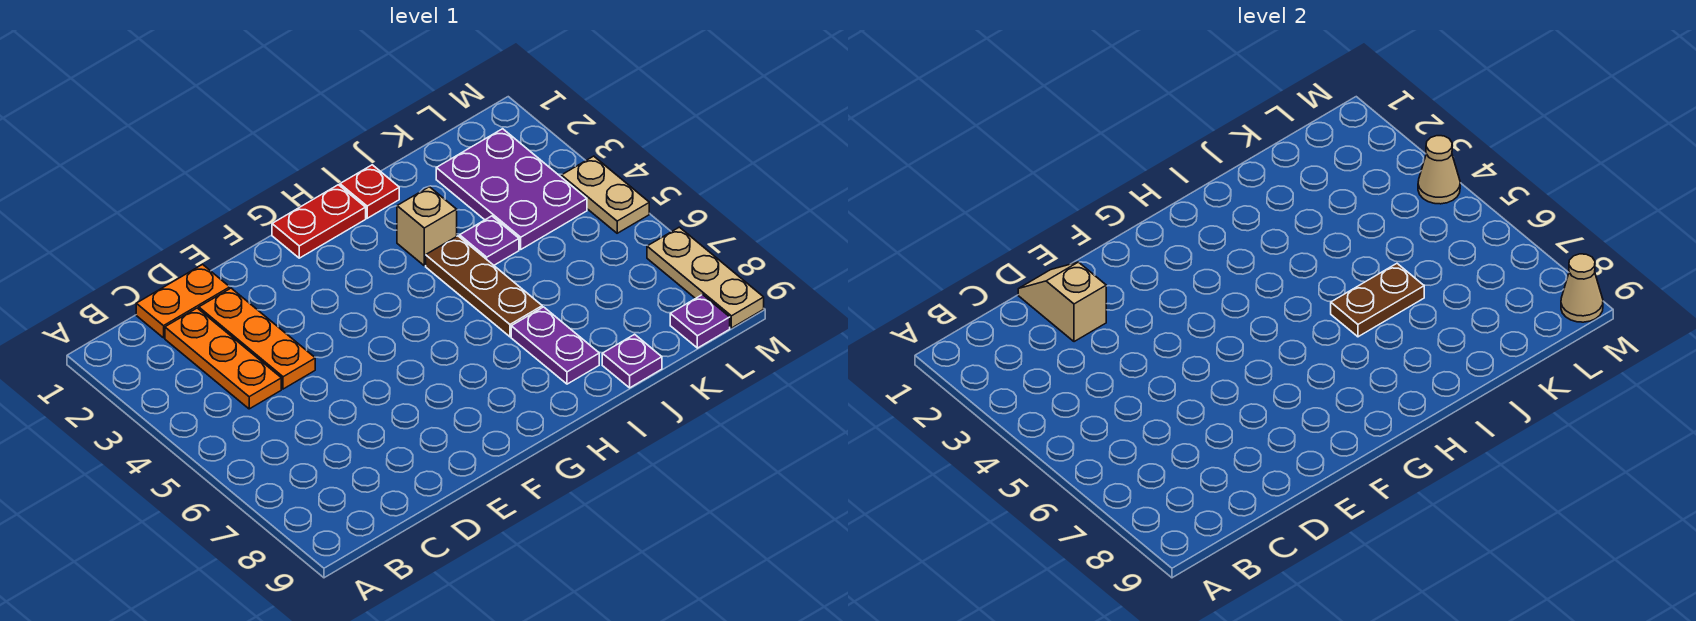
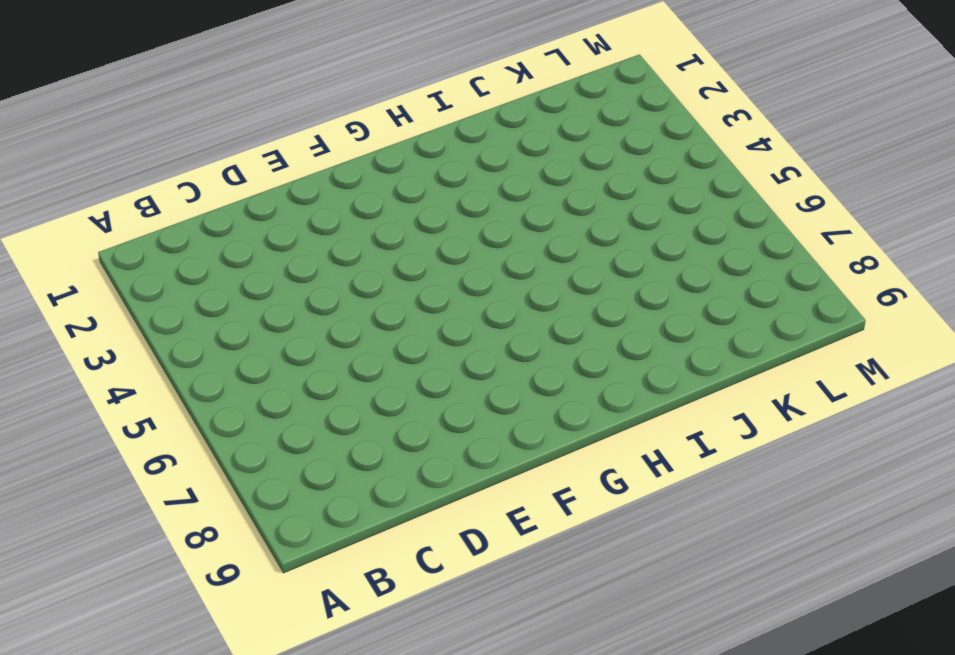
none -> orange 1x2 plate [136,265,230,338]
none -> orange 1x3 plate [165,308,281,409]
none -> orange 1x3 plate [199,288,315,389]

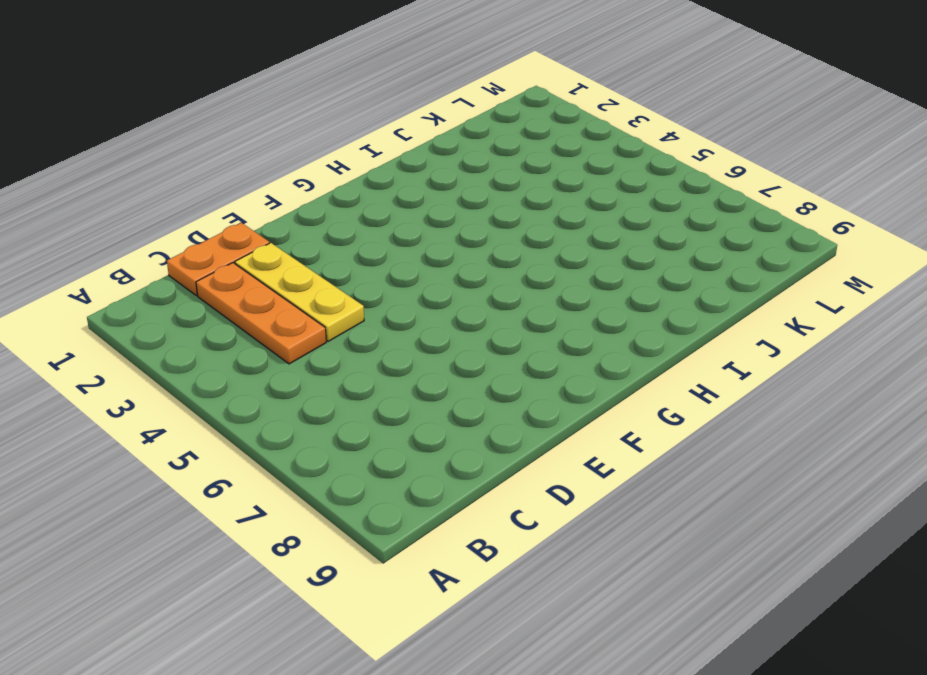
yellow 1x3 plate [235,243,364,341] -> orange 1x3 plate [199,288,315,389]
none -> red 1x2 plate [272,185,366,258]
none -> red 1x1 plate [340,165,399,218]
none -> tan 1x1 brick [397,187,457,266]

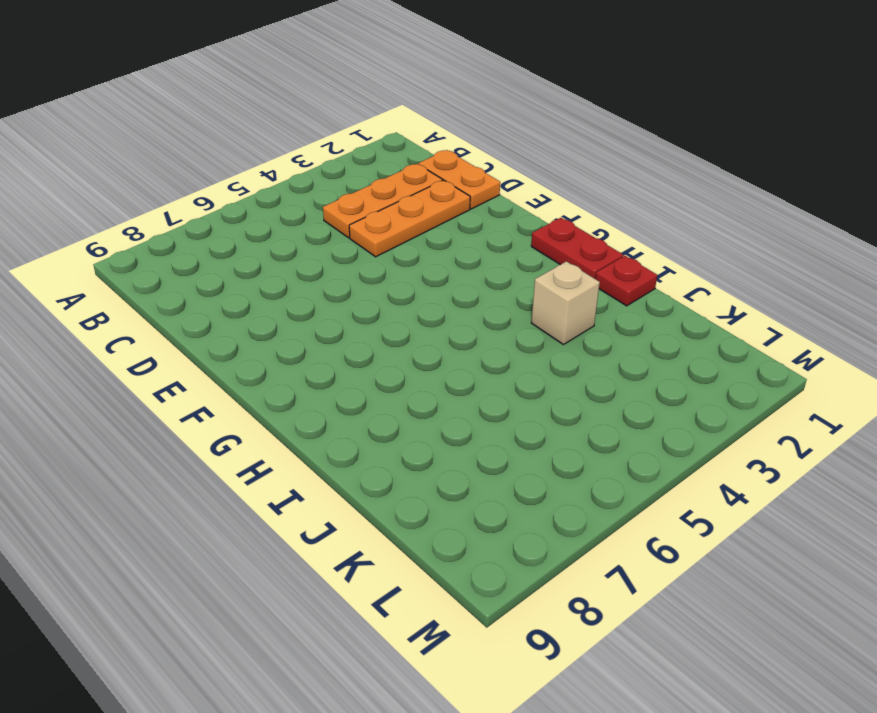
none -> brown 1x3 plate [426,236,542,337]
none -> purple 1x2 plate [511,307,599,384]
none -> purple 1x1 plate [460,216,519,265]

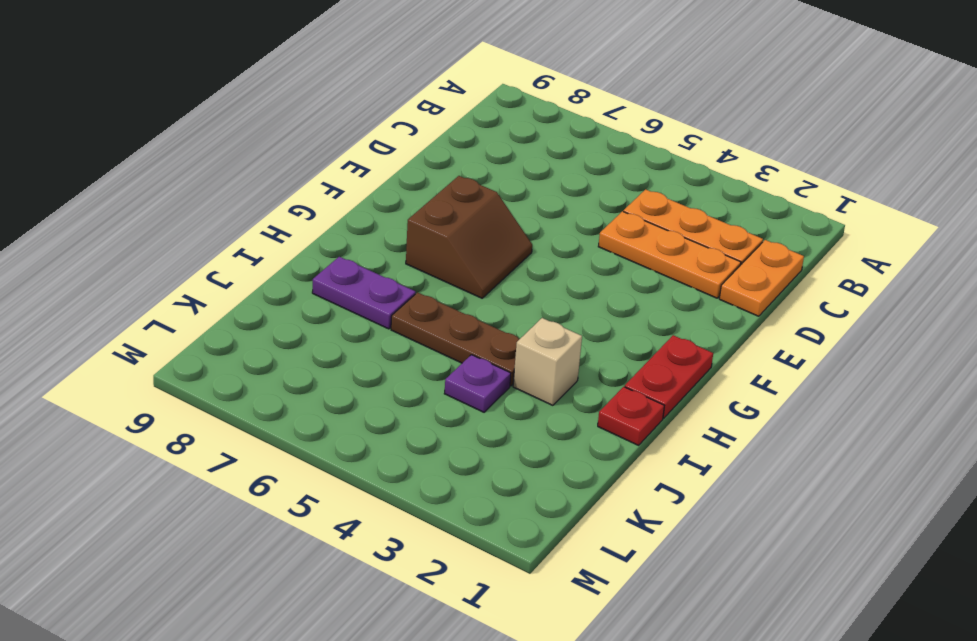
brown 2x2 slope [406,176,532,298] -> none
none -> purple 1x1 plate [602,334,662,388]
none -> purple 2x3 plate [436,129,587,249]
none -> purple 1x1 plate [670,295,730,348]

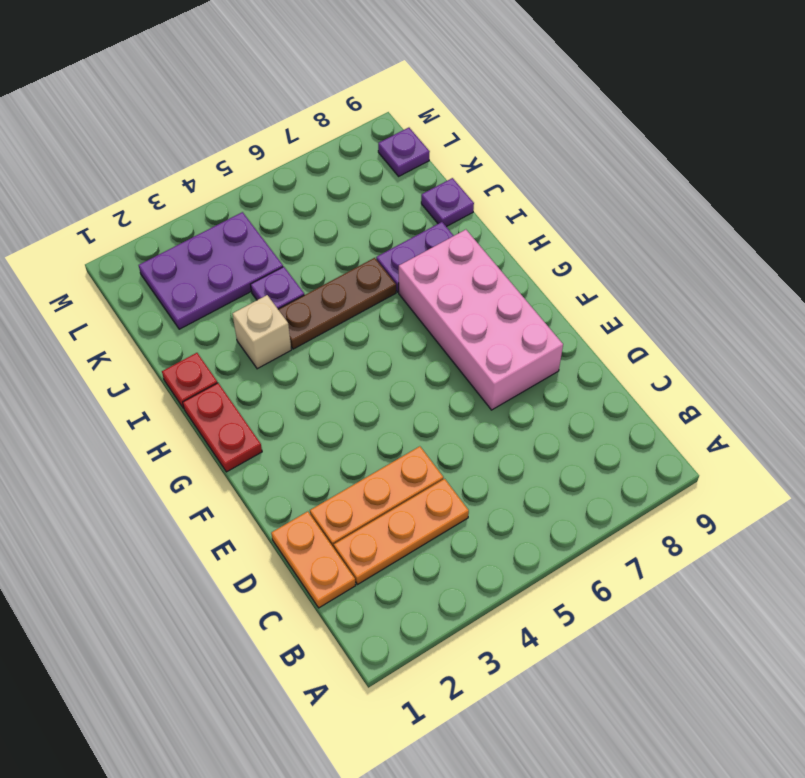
pink 2x4 brick [399,230,563,410] -> none
none -> tan 1x2 plate [561,156,649,233]
none -> tan 1x3 plate [647,227,764,328]
none -> tan 1x2 slope [1018,262,1106,342]

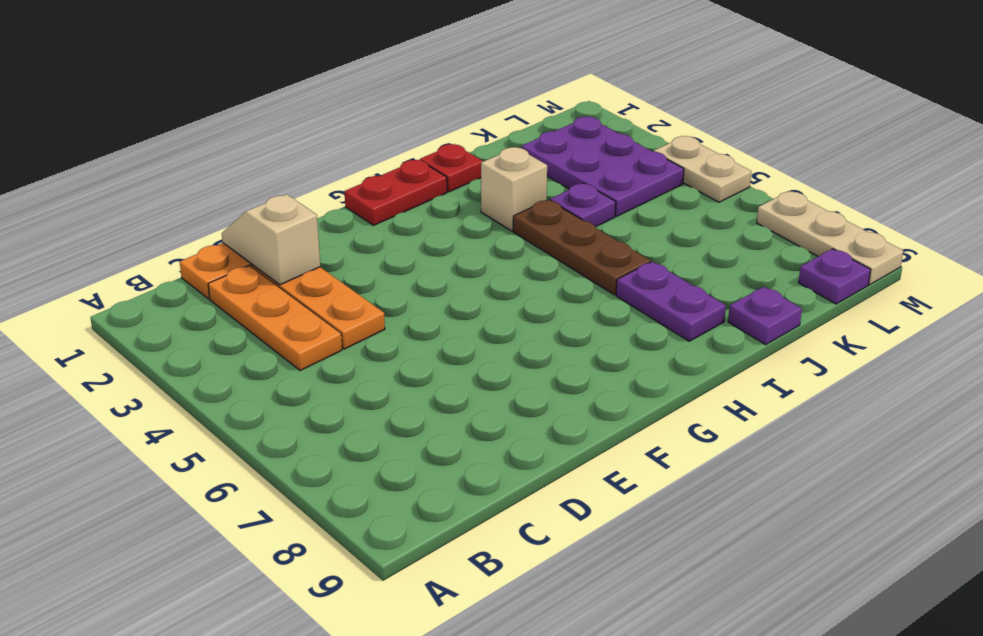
none -> brown 1x2 plate [1331,264,1424,337]
none -> tan 1x1 cone [1418,136,1460,204]
none -> tan 1x1 cone [1561,254,1603,322]

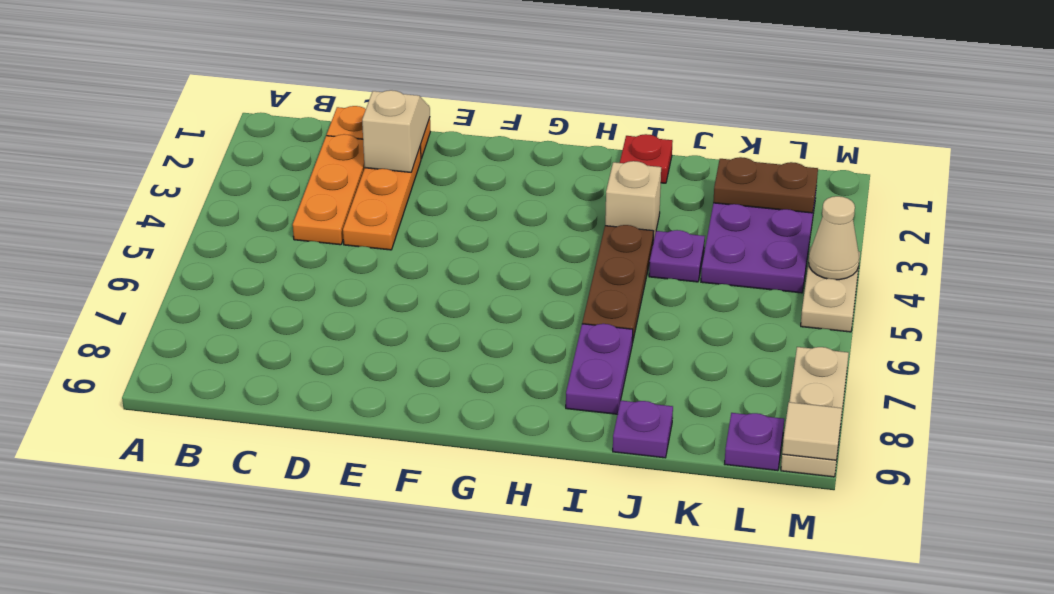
brown 1x2 plate [713,157,818,213] -> brown 1x2 plate moved to [1331,264,1424,337]
tan 1x1 tile [782,402,842,460] -> tan 1x1 cone [1561,254,1603,322]
none -> red 1x2 plate [272,185,366,258]

